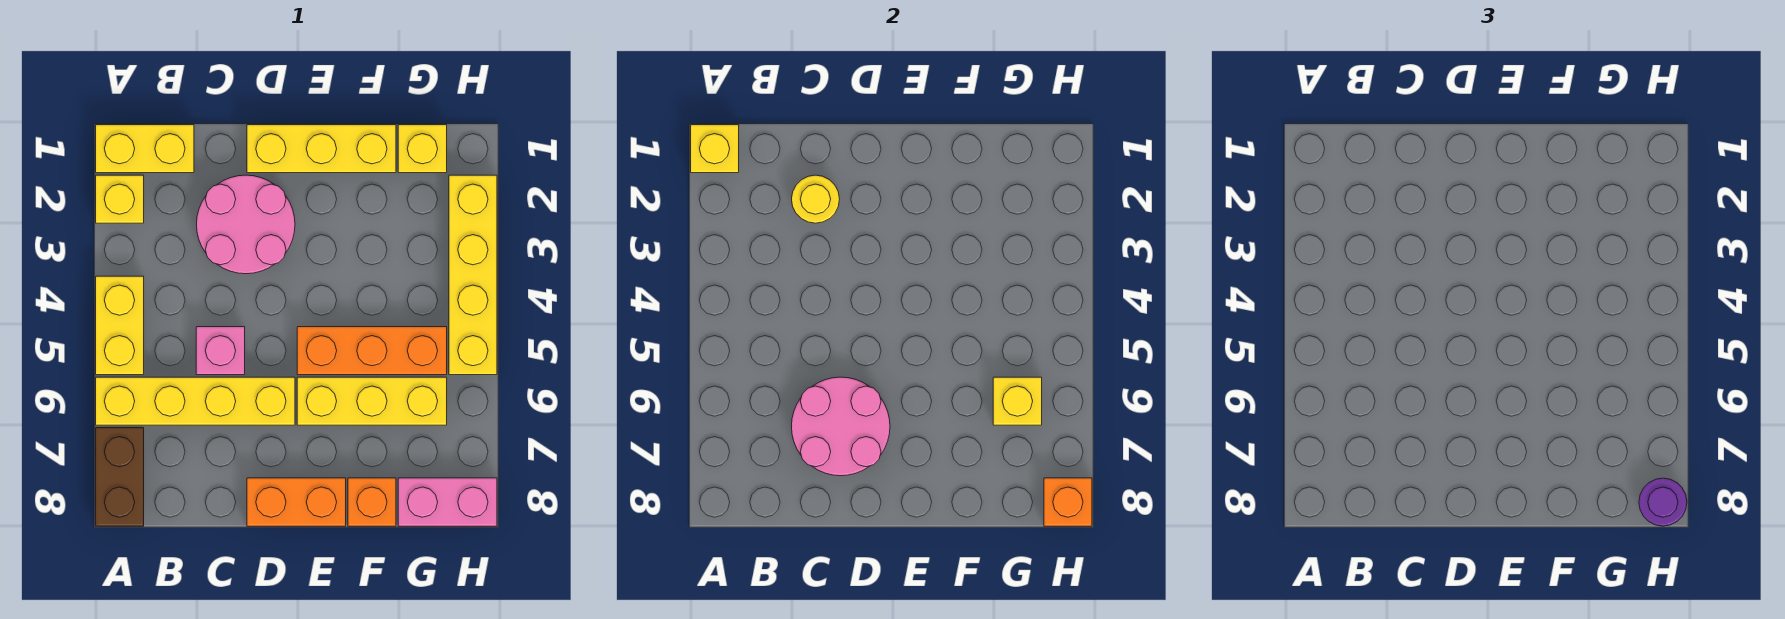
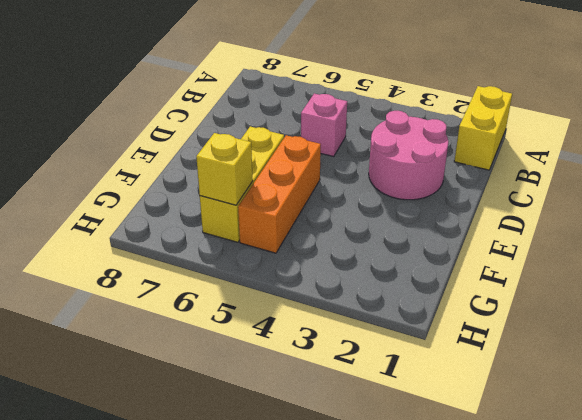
none -> yellow 1x1 brick [96,175,144,223]
none -> yellow 1x2 brick [96,276,144,375]
none -> yellow 1x4 brick [96,377,295,425]

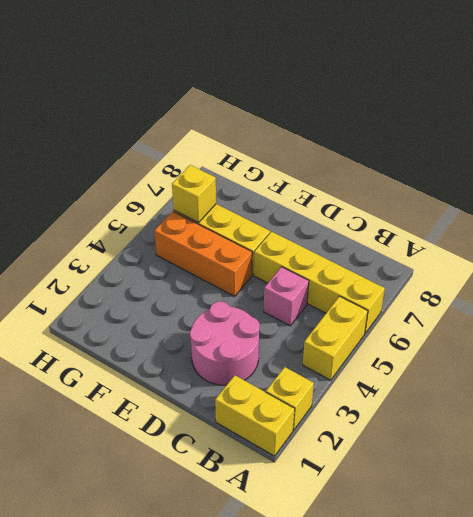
none -> brown 1x2 brick [96,428,144,526]
none -> yellow 1x3 brick [247,125,396,173]
none -> orange 1x2 brick [247,478,346,526]

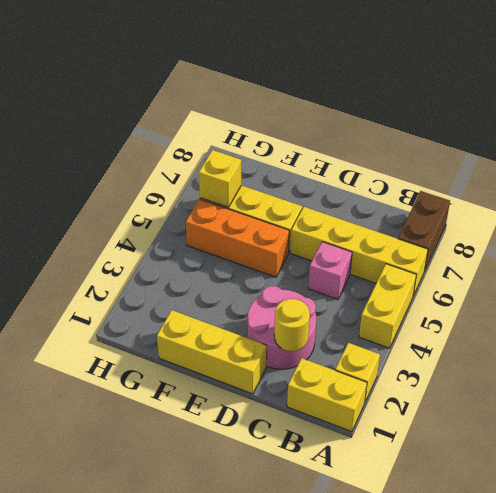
none -> orange 1x2 brick [247,478,346,526]
none -> orange 1x1 brick [348,478,396,526]
none -> yellow 1x1 brick [398,125,447,173]

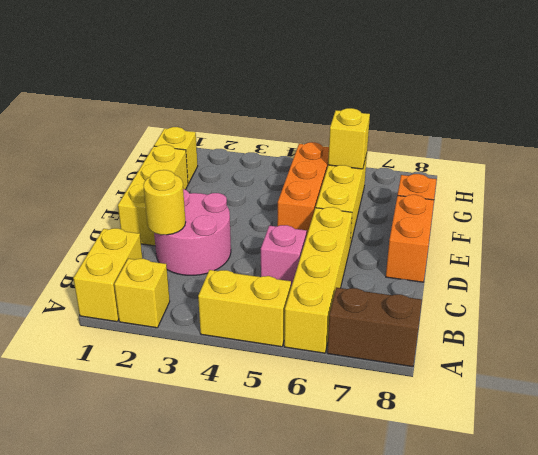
none -> pink 1x2 brick [398,478,497,526]
none -> yellow 1x4 brick [449,175,497,375]
none -> yellow 1x1 brick [691,125,739,173]

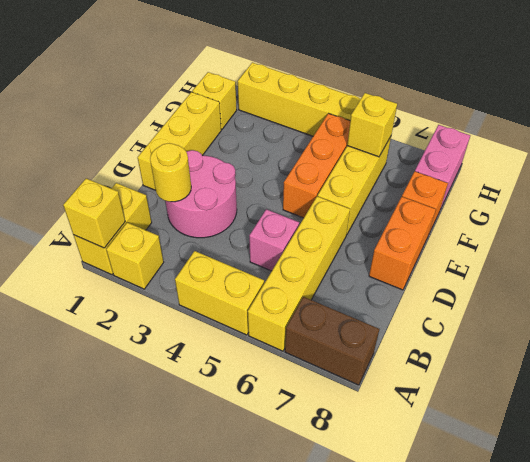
none -> pink 2x2 round brick [792,377,890,476]
none -> orange 1x1 brick [1044,478,1092,526]
none -> purple 1x1 round brick [1639,478,1687,526]

